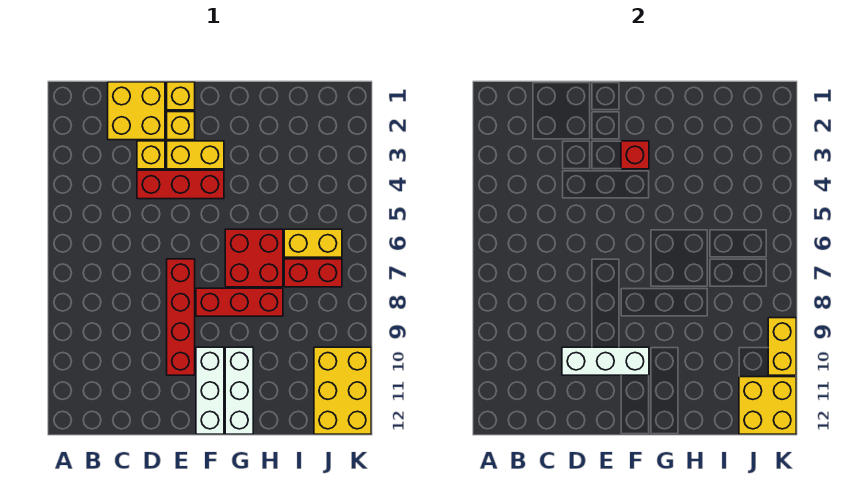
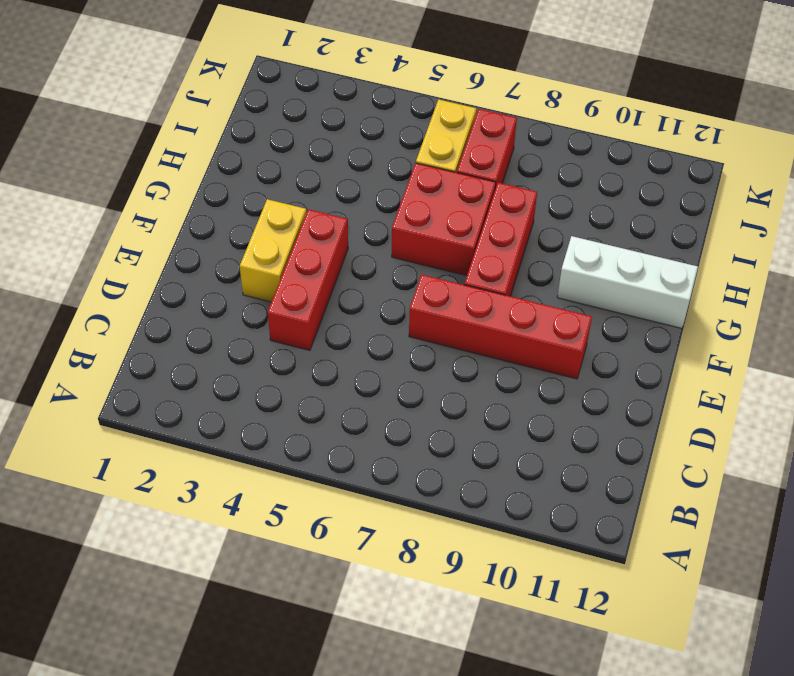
none -> yellow 2x2 brick [108,82,165,140]
none -> yellow 1x1 brick [137,141,165,169]
none -> yellow 1x1 brick [167,82,195,110]

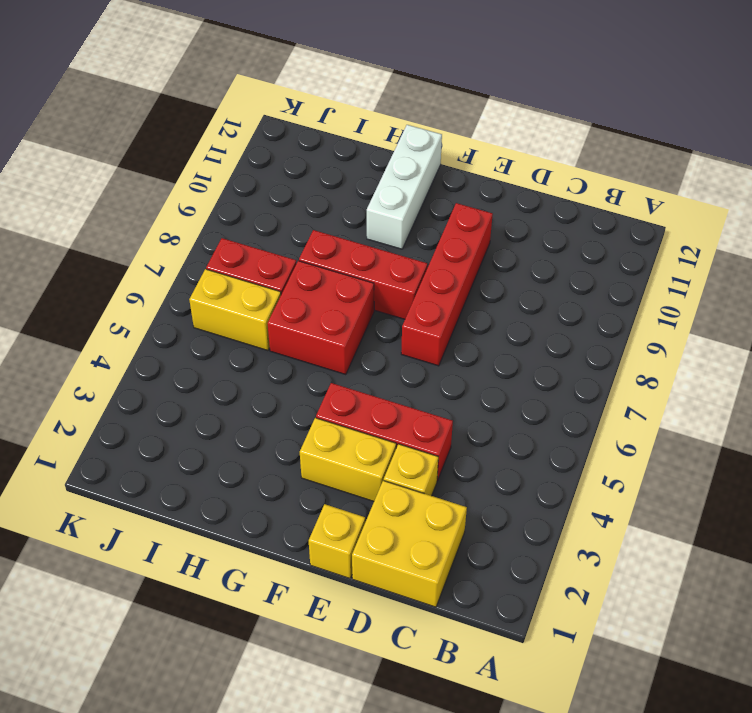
none -> yellow 1x1 brick [167,112,195,140]
none -> white 1x3 brick [196,347,224,434]
none -> yellow 2x3 brick [314,347,371,434]

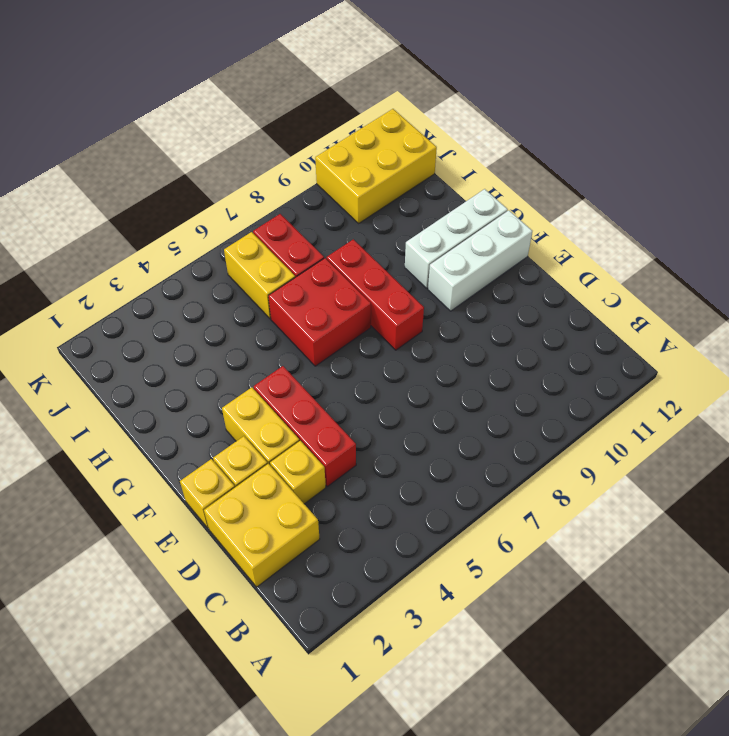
none -> red 1x4 brick [167,259,195,375]
none -> white 1x3 brick [562,347,649,375]
none -> red 1x1 brick [621,141,649,169]

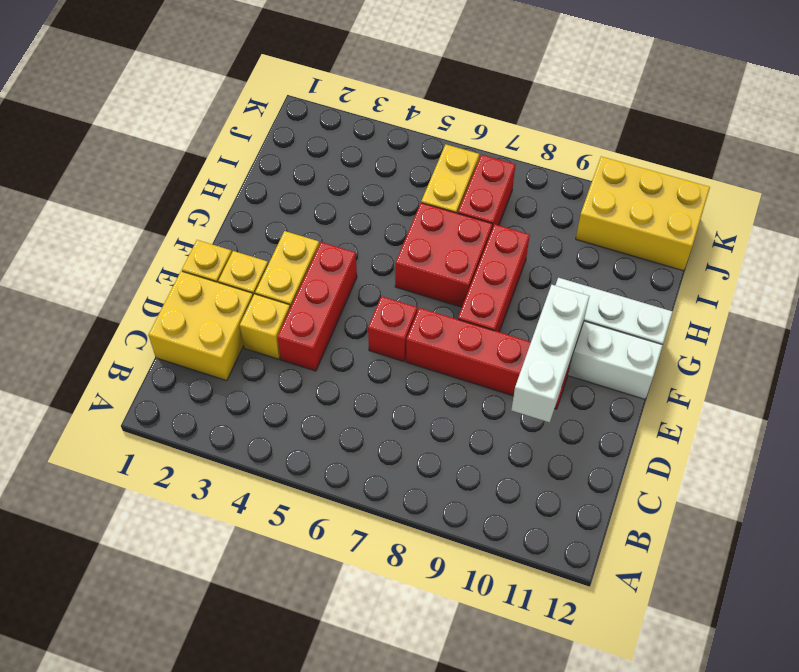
red 1x1 brick [368,296,417,361] -> red 1x1 brick moved to [621,141,649,169]
none -> yellow 2x2 brick [739,377,796,434]
none -> yellow 1x2 brick [768,318,796,375]

